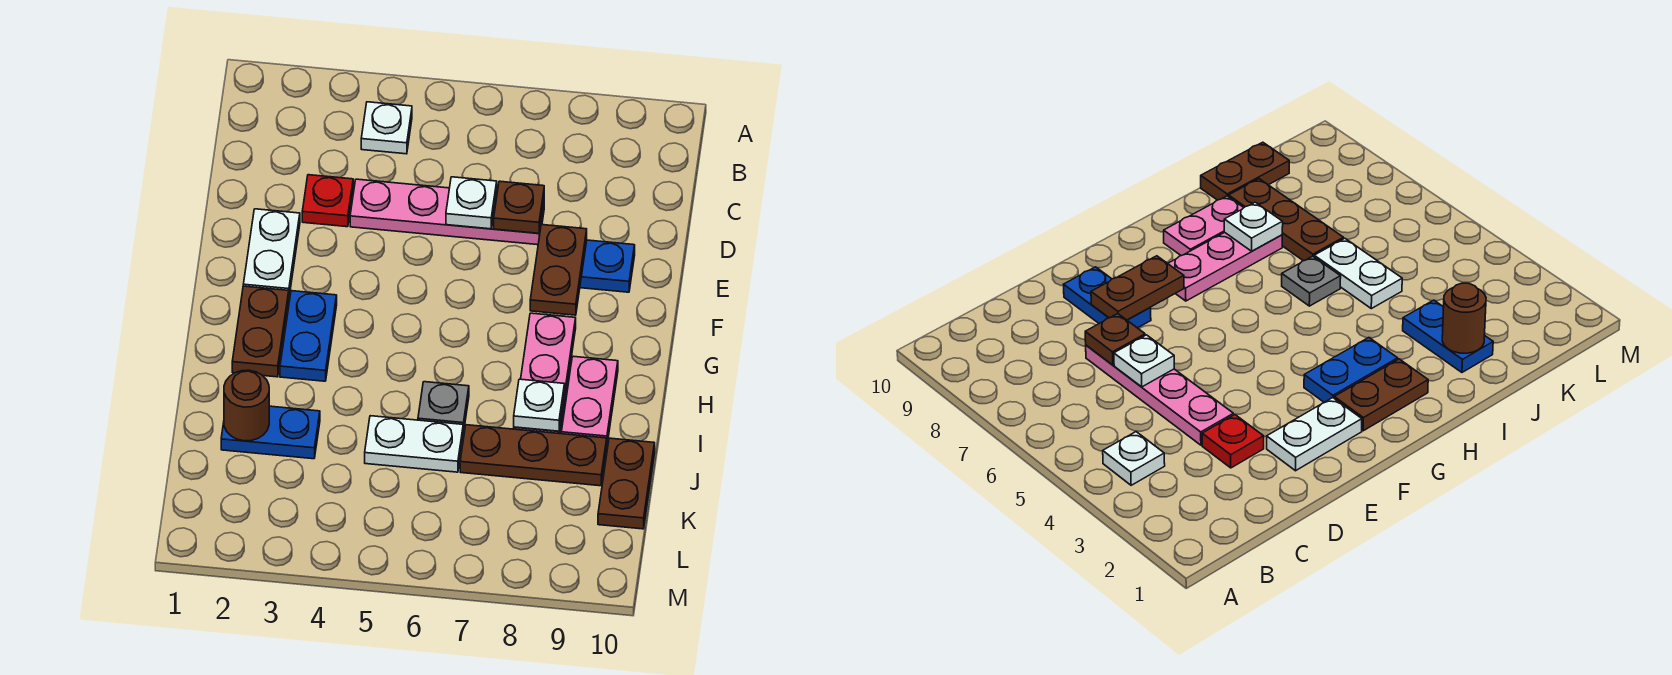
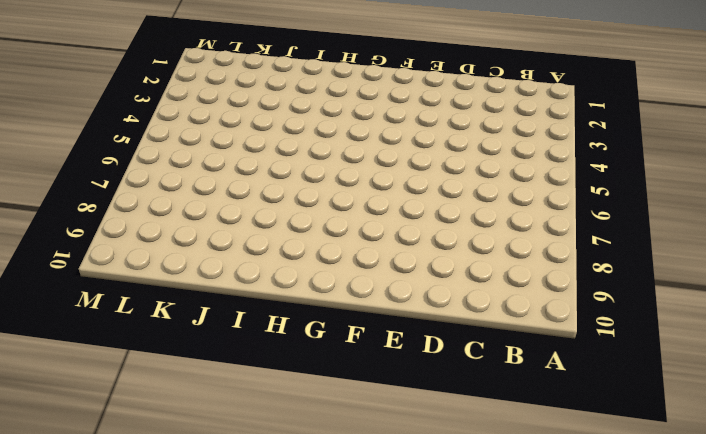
none -> white 1x1 plate [361,102,412,154]
none -> red 1x1 plate [302,175,353,227]
none -> pink 1x4 plate [350,179,544,245]

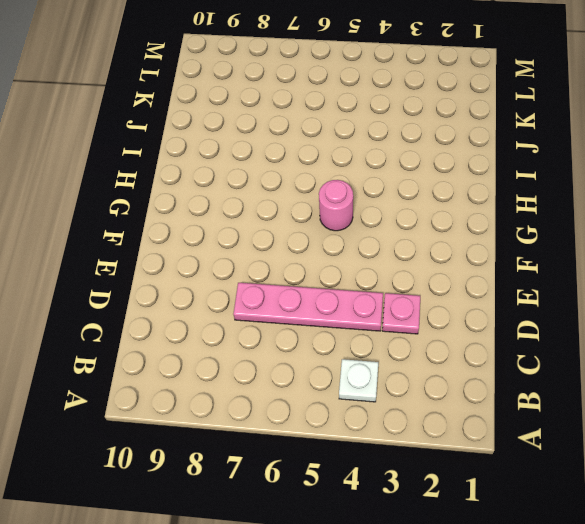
pink 1x1 plate [382,293,420,334] -> red 1x1 plate [302,175,353,227]
pink 1x1 round brick [319,180,353,231] -> none
none -> white 1x2 plate [243,209,300,296]
none -> blue 1x2 plate [580,240,635,292]
none -> brown 1x2 plate [232,286,289,377]

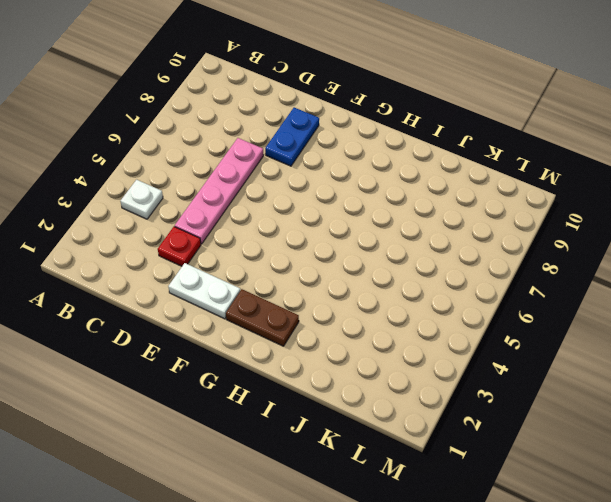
none -> blue 1x2 plate [280,291,337,381]
none -> pink 1x3 plate [514,313,576,434]
none -> pink 1x2 plate [561,356,618,444]

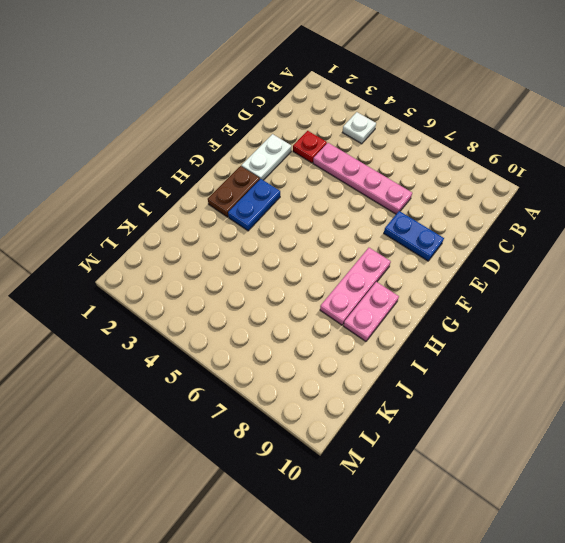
none -> grey 1x1 plate [418,382,469,433]
none -> blue 1x2 plate [221,406,320,459]
none -> white 1x2 plate [365,416,463,472]

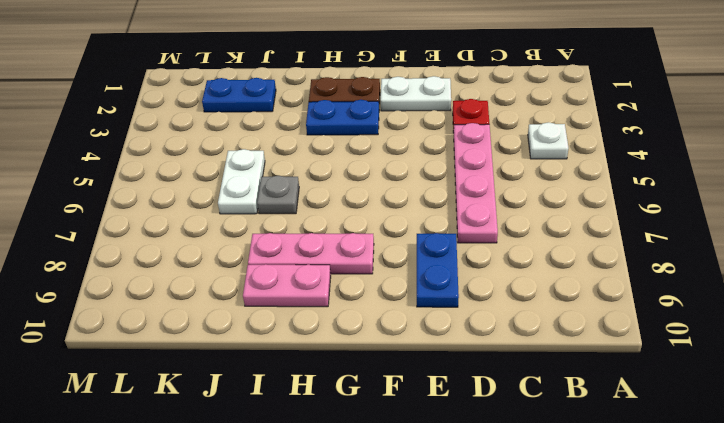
blue 1x2 plate [202,78,276,112] -> blue 1x2 plate turned to [221,406,320,459]
none -> brown 1x3 plate [460,425,607,486]
none -> brown 1x2 plate [598,438,655,529]
none -> white 1x1 plate [446,177,497,229]

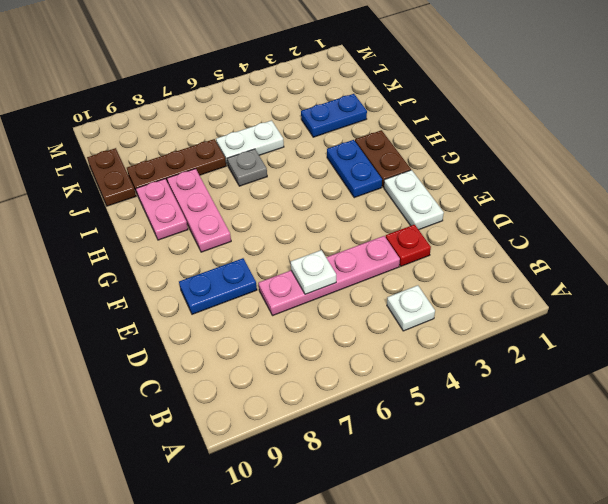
none -> brown 1x1 plate [494,181,544,233]
none -> brown 1x2 plate [530,225,587,315]
none -> white 1x1 plate [514,379,564,431]

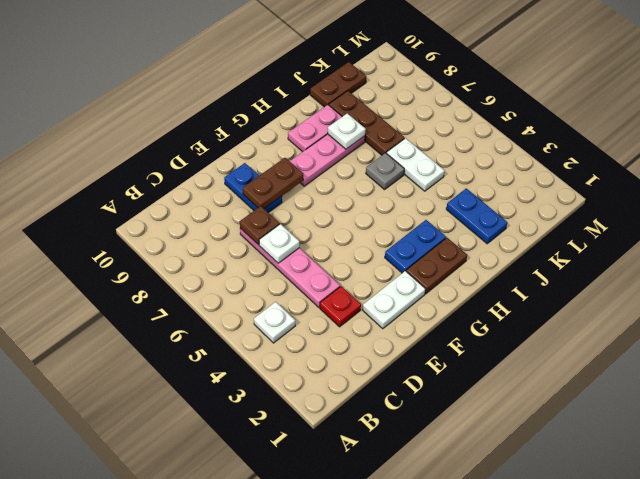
none -> brown 1x1 round brick [224,370,269,441]

